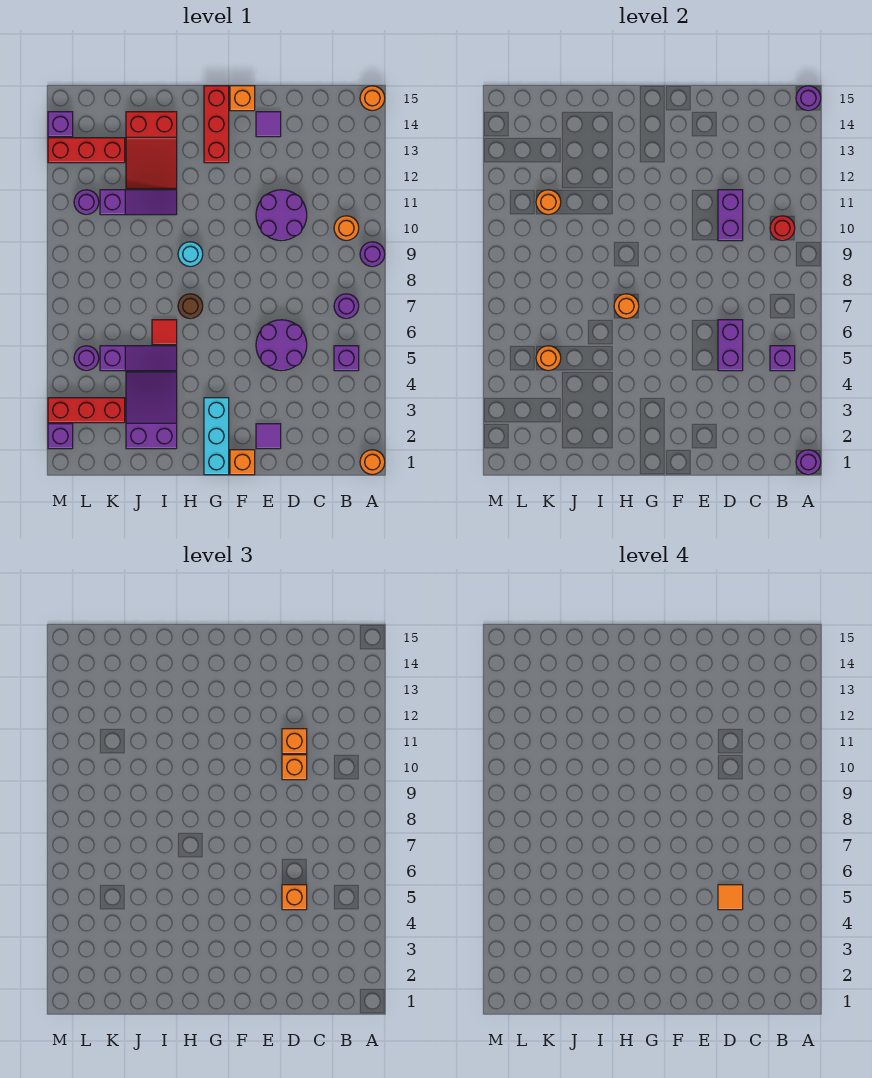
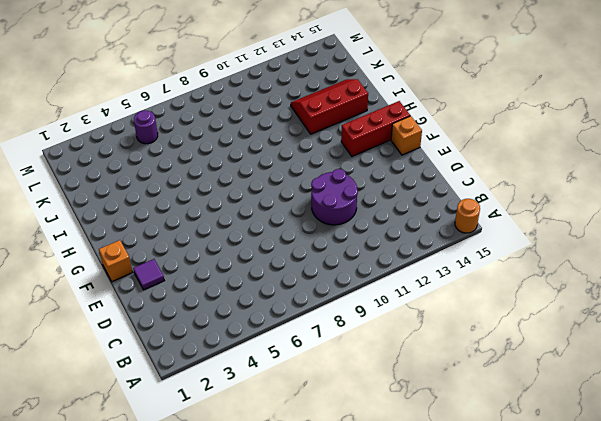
red 2x3 slope [291,79,368,134] -> red 2x3 slope turned to [126,112,177,189]
none -> orange 1x1 round brick [360,450,385,475]
none -> purple 1x1 round brick [360,242,385,267]
none -> purple 1x1 brick [334,346,359,371]
none -> purple 1x1 round brick [334,294,359,319]

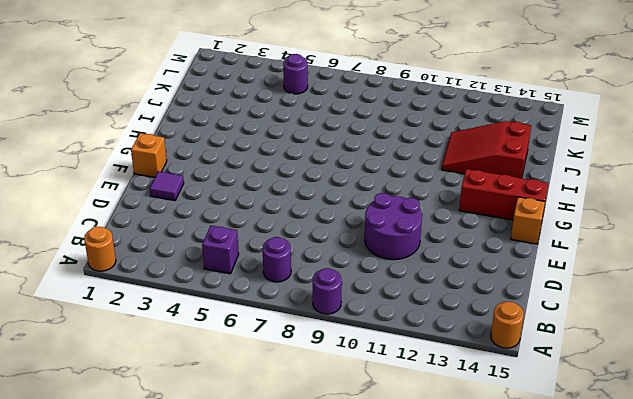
none -> orange 1x1 round brick [334,216,359,241]
none -> purple 2x2 round brick [256,320,307,371]
none -> purple 1x1 tile [256,112,281,137]
none -> cyan 1x3 brick [204,398,229,475]

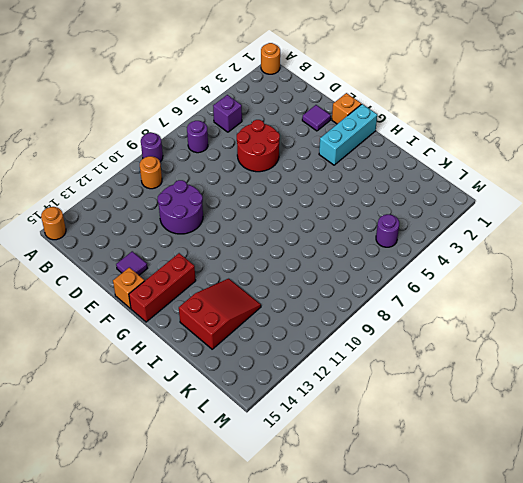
red 2x2 round brick [237,120,280,172] -> purple 2x2 round brick [256,320,307,371]
none -> brown 1x1 round brick [178,294,203,319]
none -> cyan 1x1 round brick [178,242,203,267]
none -> purple 2x3 slope [126,372,177,449]
none -> purple 1x3 slope [100,346,177,371]

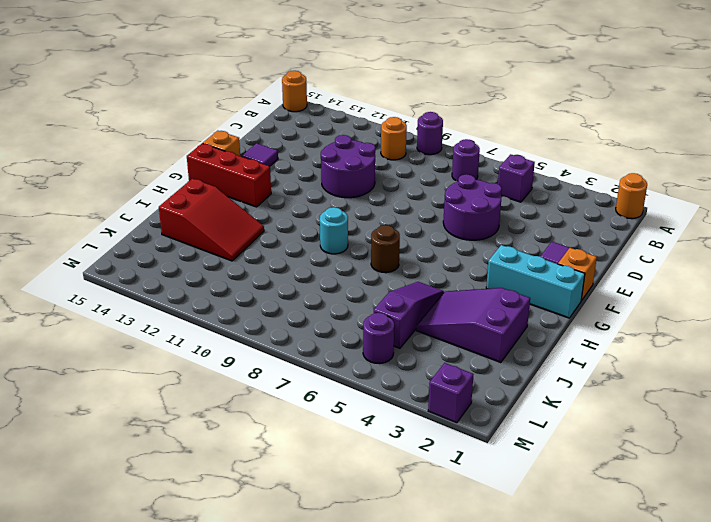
none -> red 1x1 tile [152,320,177,345]
none -> purple 1x3 slope [100,190,177,215]
none -> red 1x3 brick [48,398,125,423]
none -> red 1x3 brick [48,138,125,163]

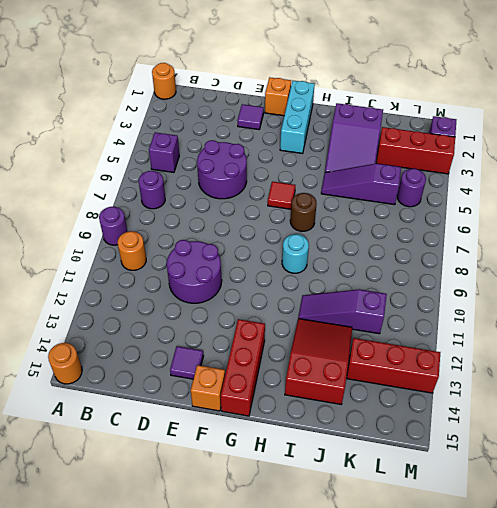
red 1x1 tile [268,182,295,209] -> red 1x1 tile moved to [152,320,177,345]
none -> purple 1x1 round brick [74,190,99,215]
none -> purple 1x1 brick [48,112,73,137]
none -> purple 1x1 round brick [796,450,821,475]
none -> purple 1x1 round brick [796,86,821,111]

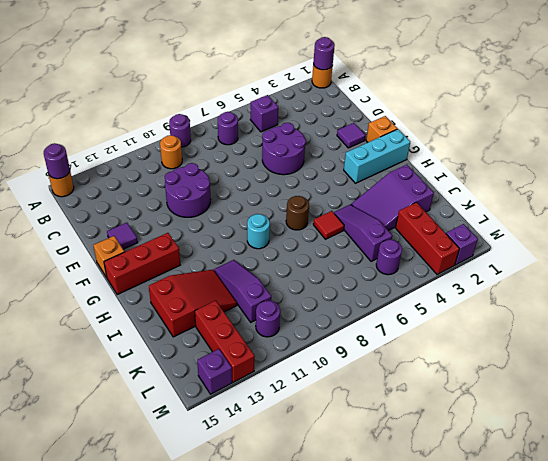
none -> purple 1x1 brick [770,346,795,371]
none -> red 1x1 round brick [770,216,795,241]
none -> purple 1x2 brick [718,320,743,371]
none -> purple 1x2 brick [718,190,743,241]

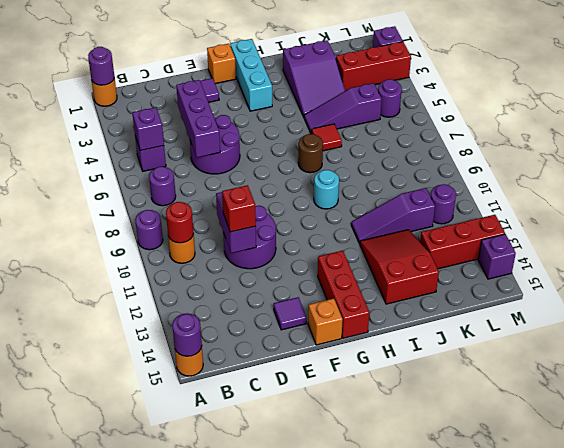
purple 1x3 brick [176,80,220,157] -> purple 1x2 brick [718,320,743,371]
red 1x1 brick [222,185,256,232] -> orange 1x1 brick [282,729,307,754]
none -> orange 1x1 round brick [614,294,639,319]
none -> orange 1x1 round brick [536,346,561,371]
none -> orange 1x1 round brick [536,190,561,215]
none -> orange 1x1 brick [282,885,307,910]

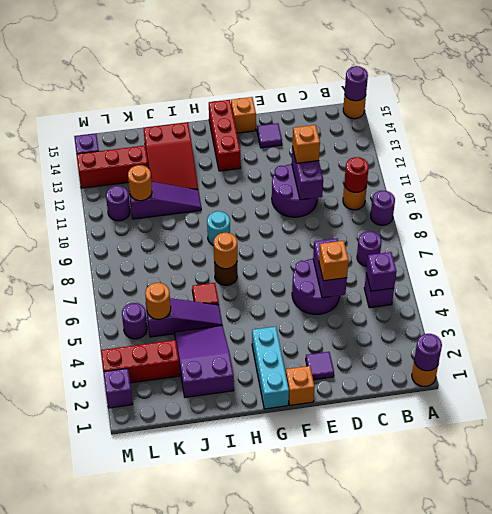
none -> orange 1x1 brick [282,755,307,780]
none -> orange 1x1 tile [718,885,743,910]

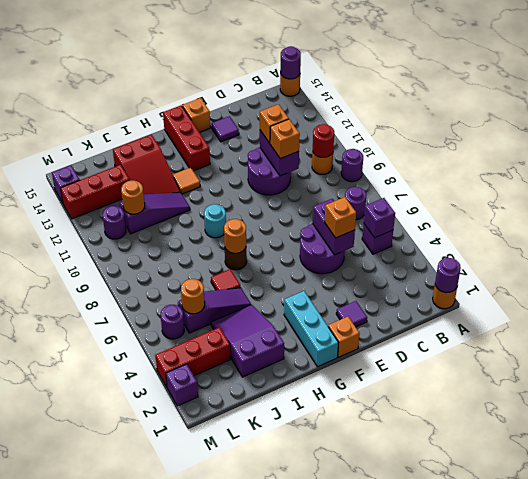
orange 1x1 tile [173,167,200,194] -> orange 1x1 tile moved to [718,885,743,910]

